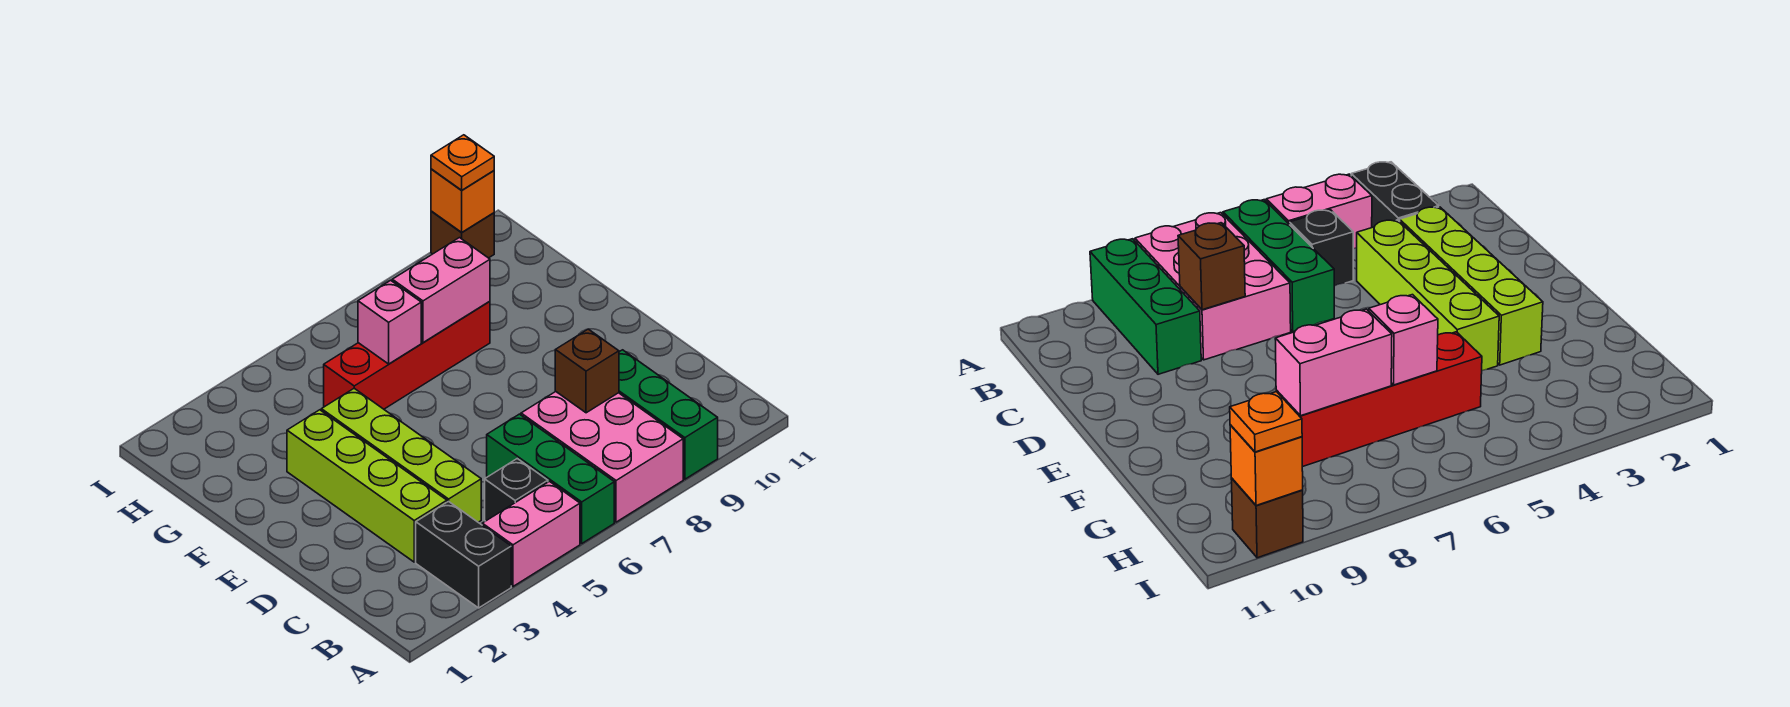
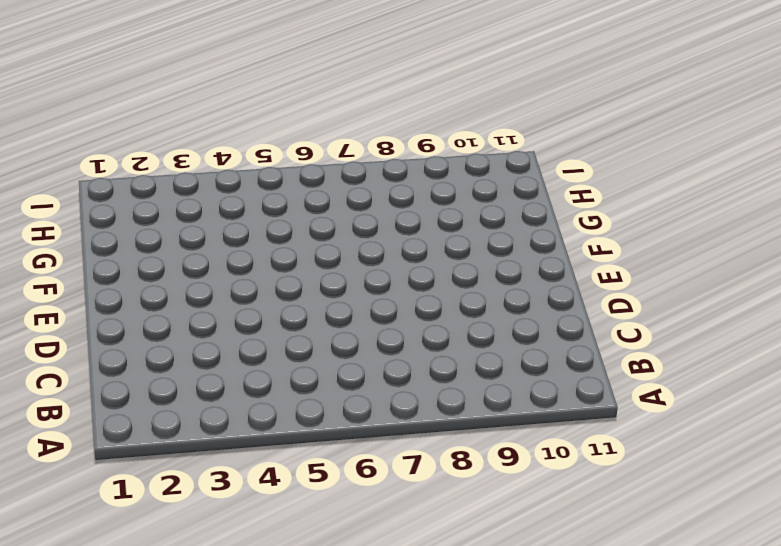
none -> black 1x2 brick [416,501,511,608]
none -> pink 1x2 brick [482,482,580,586]
none -> green 1x3 brick [487,414,614,543]

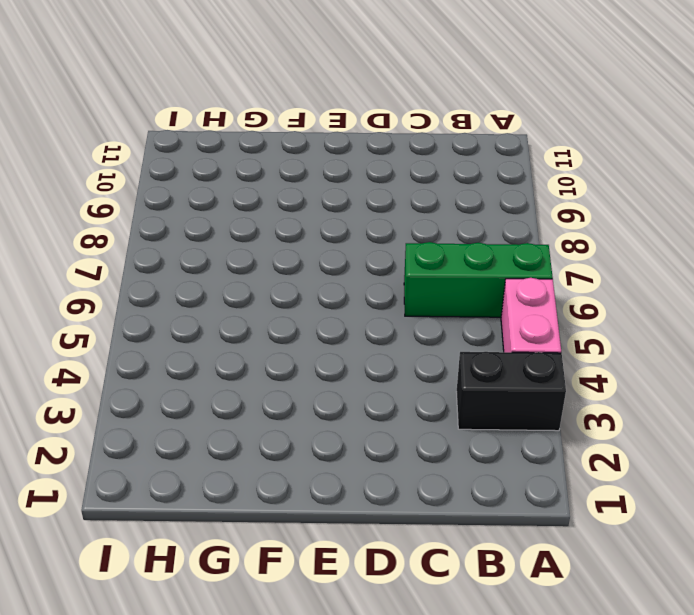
none -> pink 2x3 brick [521,391,683,522]
none -> green 1x3 brick [619,350,718,479]
none -> black 1x1 brick [485,459,548,521]

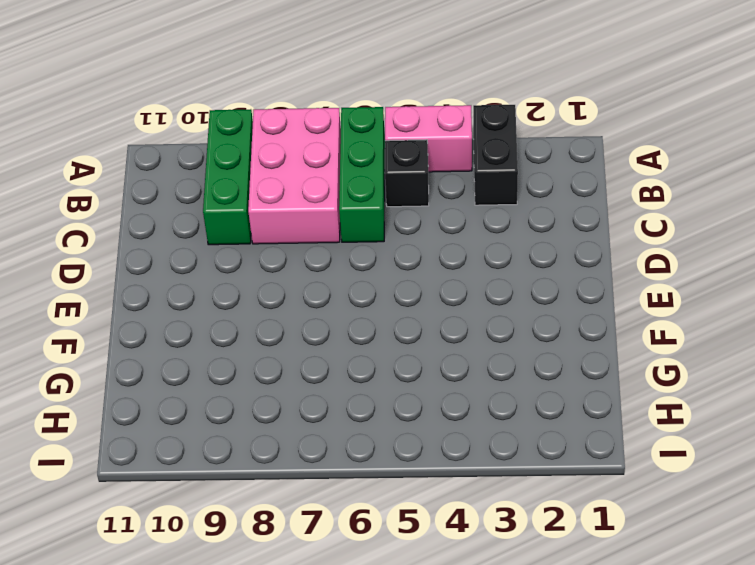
none -> lime 1x4 brick [287,410,447,562]
none -> lime 1x4 brick [321,388,481,522]
none -> red 1x4 brick [324,301,490,409]

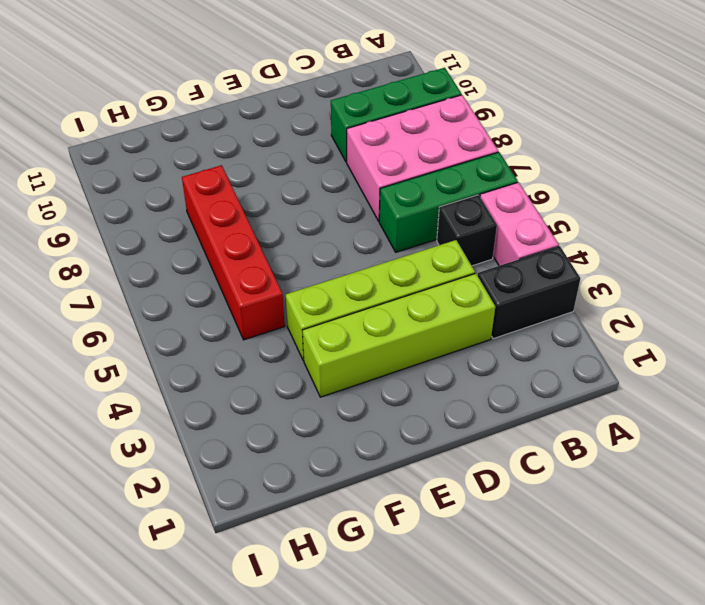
none -> brown 1x1 brick [431,211,494,258]
none -> brown 1x1 brick [555,329,619,413]
none -> pink 1x1 brick [358,280,421,364]

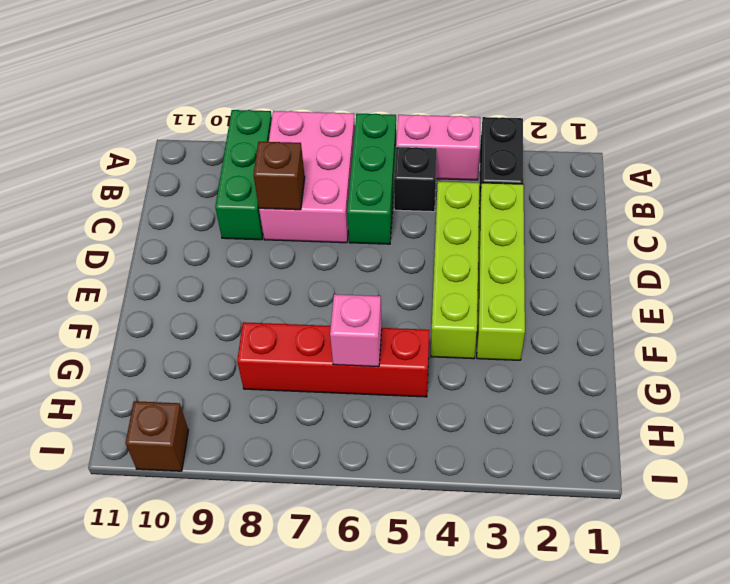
none -> pink 1x2 brick [392,238,490,342]
none -> orange 1x1 brick [431,169,494,232]
none -> orange 1x1 plate [431,135,494,190]

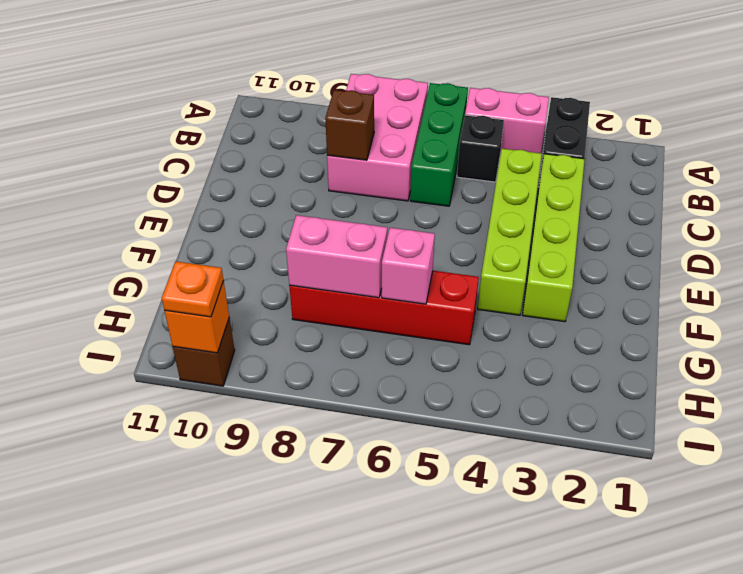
none -> green 1x3 brick [619,350,718,479]

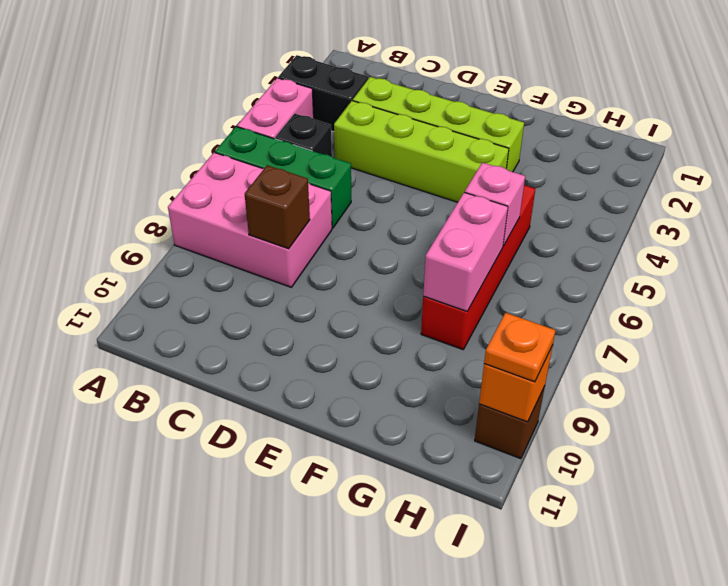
none -> green 1x3 brick [619,350,718,479]

